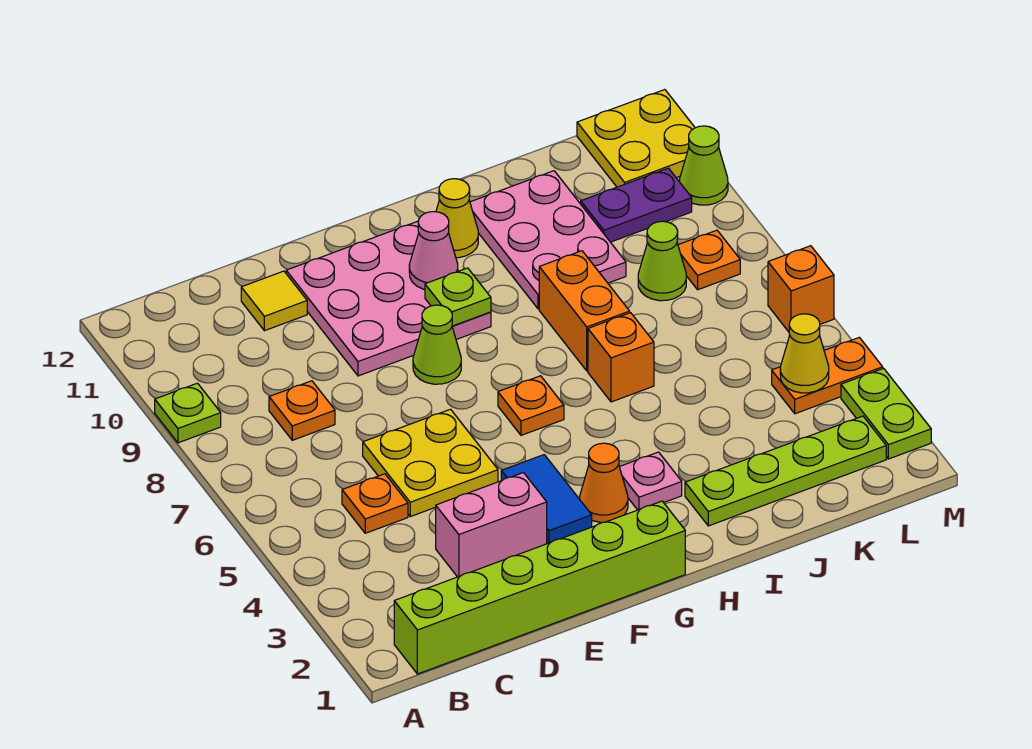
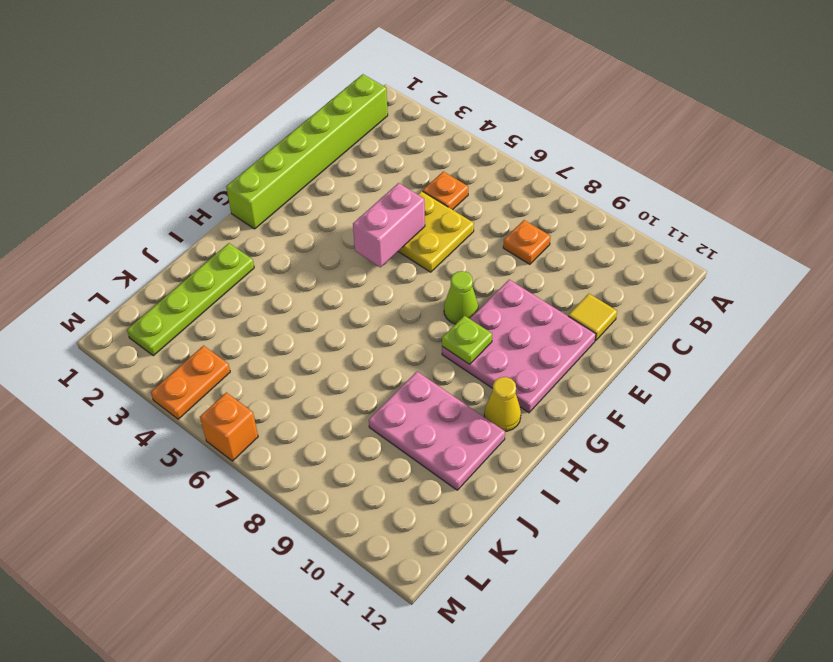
pink 1x2 brick [353,183,425,267] -> pink 1x2 brick moved to [436,473,547,577]
none -> lime 1x1 plate [155,383,221,443]
none -> blue 1x2 tile [501,455,592,543]
none -> orange 1x1 cone [580,443,628,522]

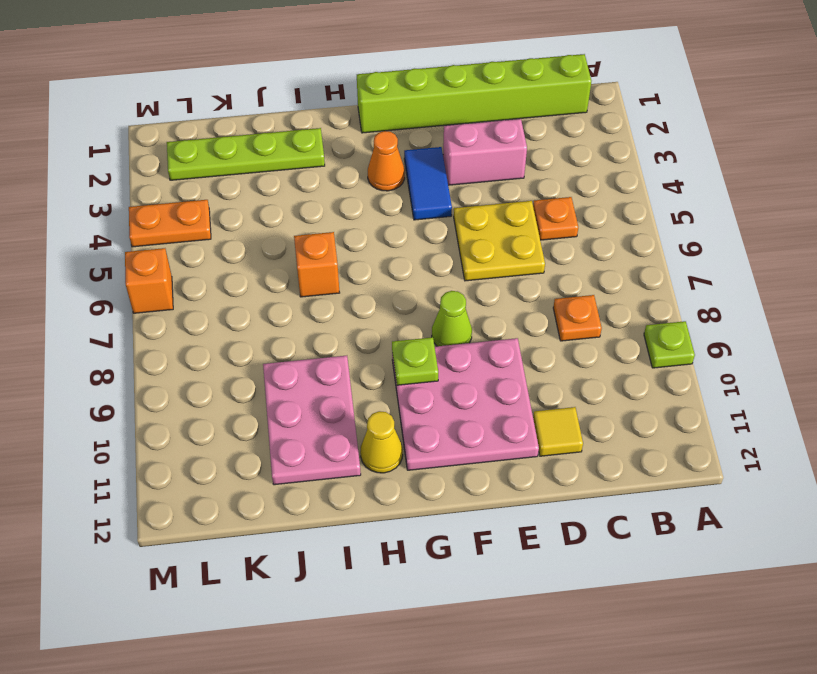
none -> orange 1x1 plate [498,376,564,435]
none -> pink 1x1 plate [620,452,682,510]
none -> orange 1x2 brick [539,251,630,371]

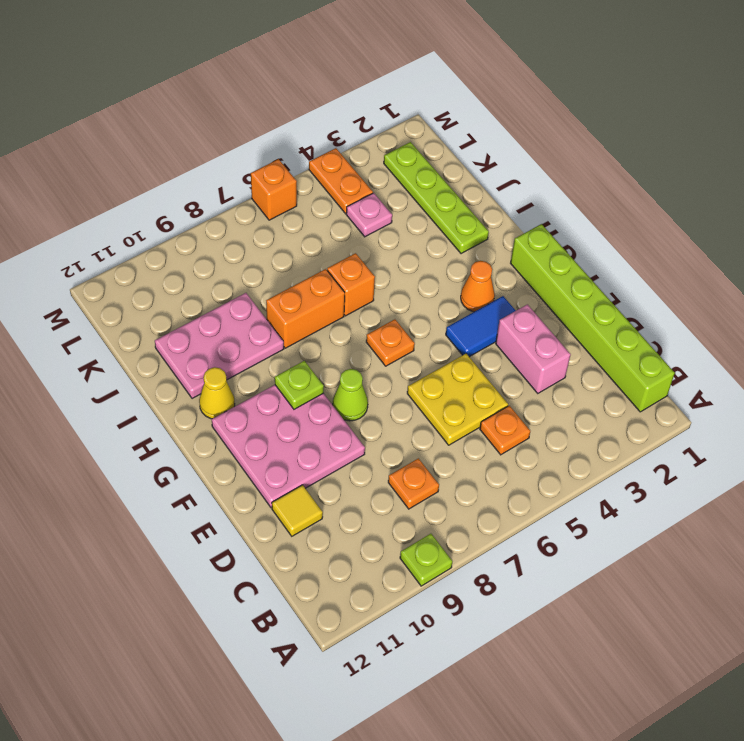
pink 1x1 plate [346,193,392,237] -> pink 1x1 plate moved to [620,452,682,510]
none -> lime 1x1 cone [638,221,686,301]
none -> purple 1x2 plate [581,168,692,242]
none -> orange 1x1 plate [678,230,740,290]

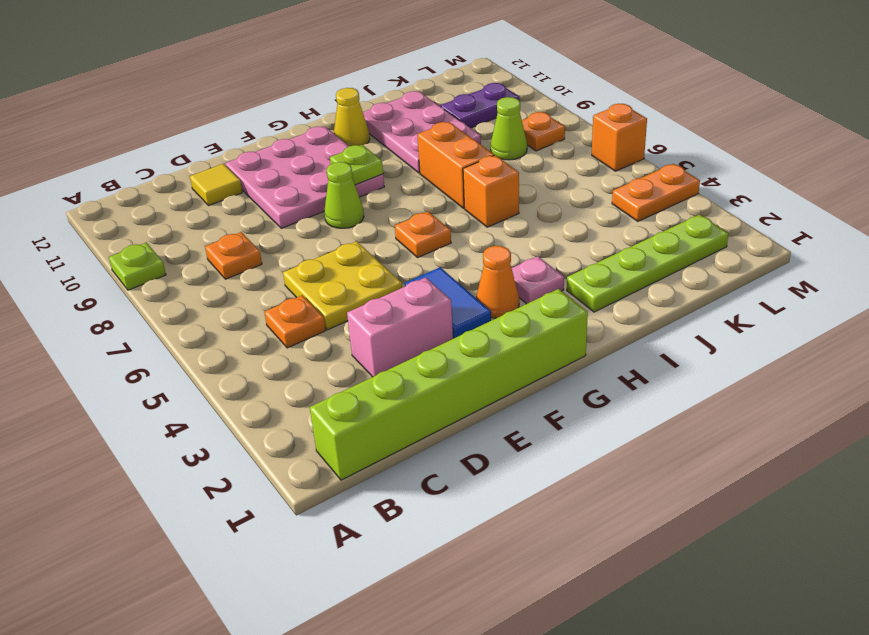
none -> yellow 2x2 plate [577,90,695,187]
none -> lime 1x2 plate [841,368,931,459]
none -> lime 1x1 cone [680,126,728,205]

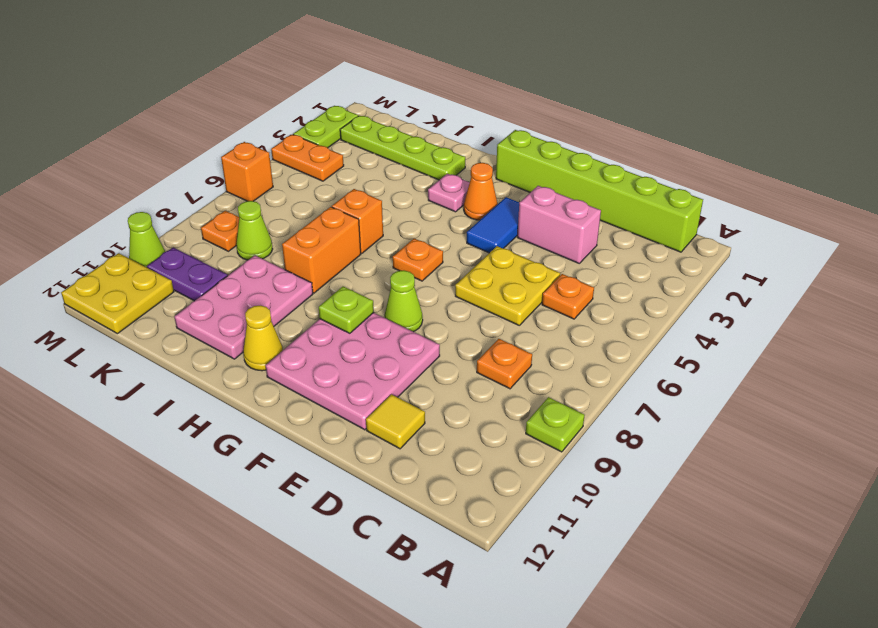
none -> pink 1x1 cone [409,212,458,289]
none -> yellow 1x1 cone [780,314,829,393]

